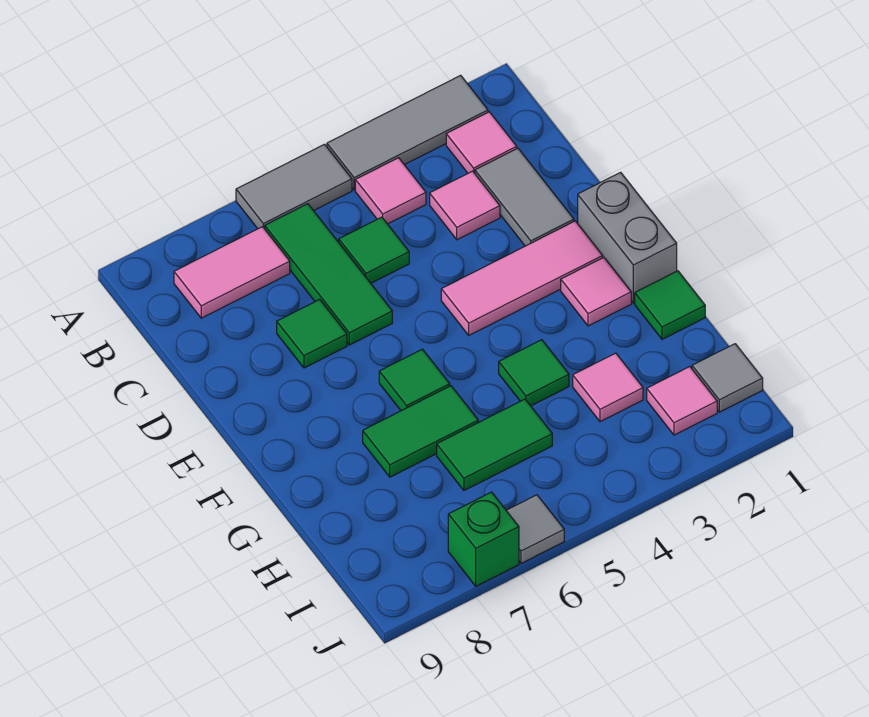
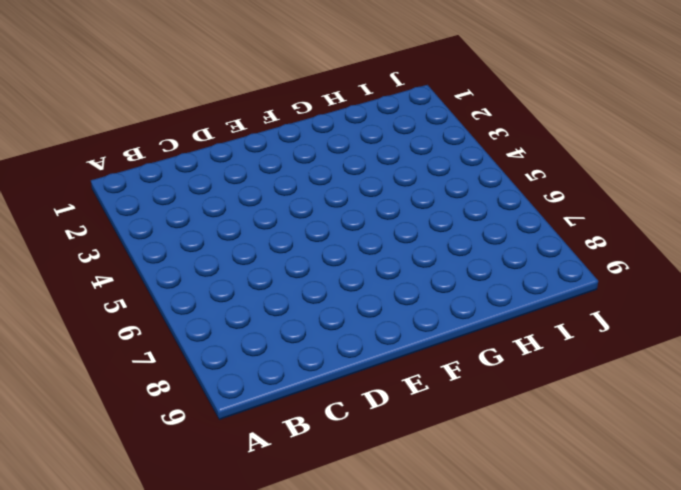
none -> grey 1x3 tile [327,75,488,190]
none -> grey 1x2 tile [236,144,352,229]
none -> pink 1x1 tile [446,112,517,173]

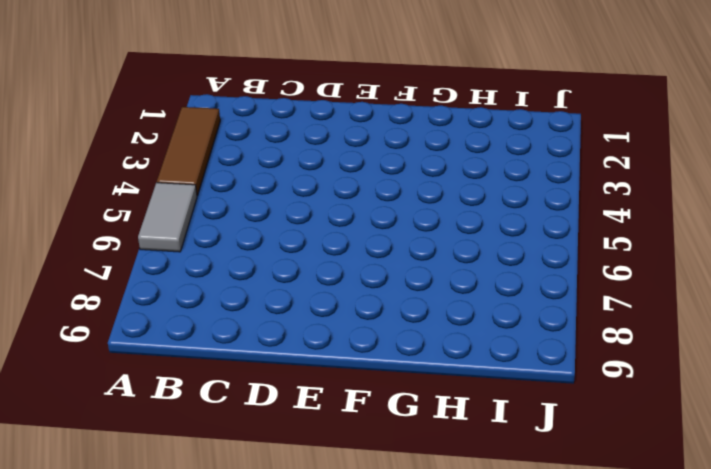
brown 1x3 tile [157,107,220,196] -> grey 1x3 tile [327,75,488,190]
none -> pink 1x1 tile [446,112,517,173]
none -> pink 1x1 tile [355,158,426,224]
none -> green 1x3 tile [265,204,392,345]

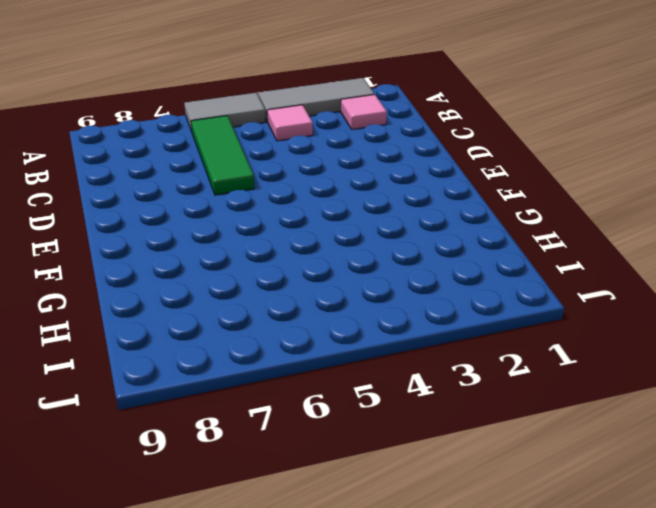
none -> pink 1x2 tile [174,227,290,318]
none -> grey 1x2 tile [475,148,574,246]
none -> pink 1x1 tile [430,171,500,240]

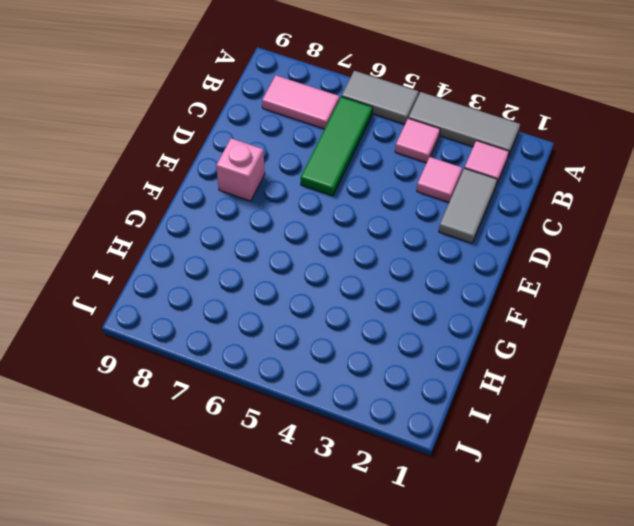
pink 1x1 brick [216,138,265,201] -> none
none -> green 1x1 tile [339,217,409,283]
none -> green 1x1 tile [277,299,347,368]
none -> grey 1x2 brick [578,172,677,303]

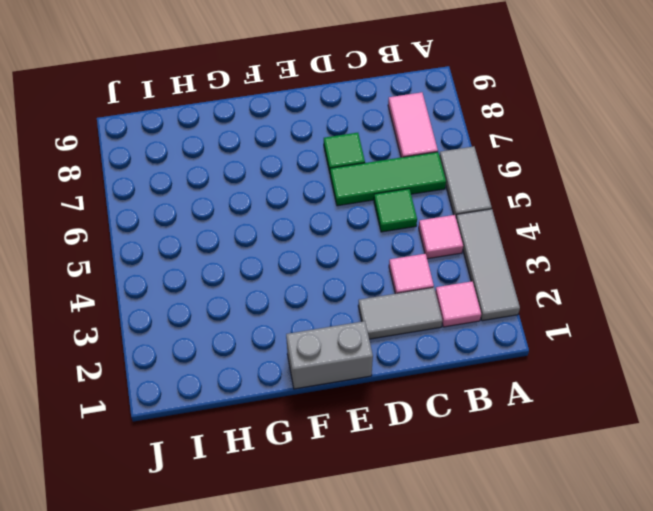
none -> pink 1x3 tile [441,221,603,335]
none -> pink 1x1 tile [561,257,631,326]
none -> green 1x1 tile [379,349,450,411]

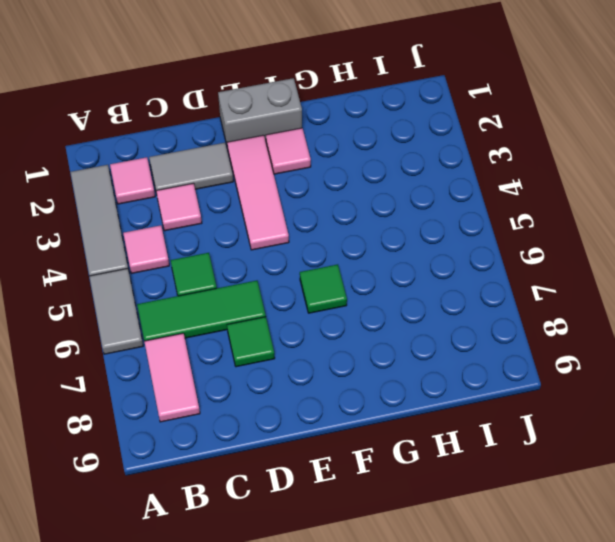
none -> green 1x1 tile [635,271,705,339]
none -> green 1x1 tile [499,340,569,406]
none -> green 1x2 tile [363,386,478,477]

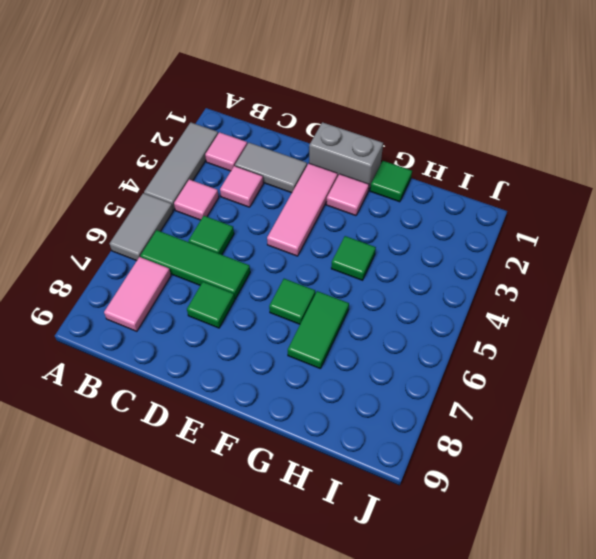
none -> pink 1x1 tile [573,353,643,422]
none -> green 1x2 tile [437,399,552,490]
none -> grey 1x1 tile [692,344,763,412]

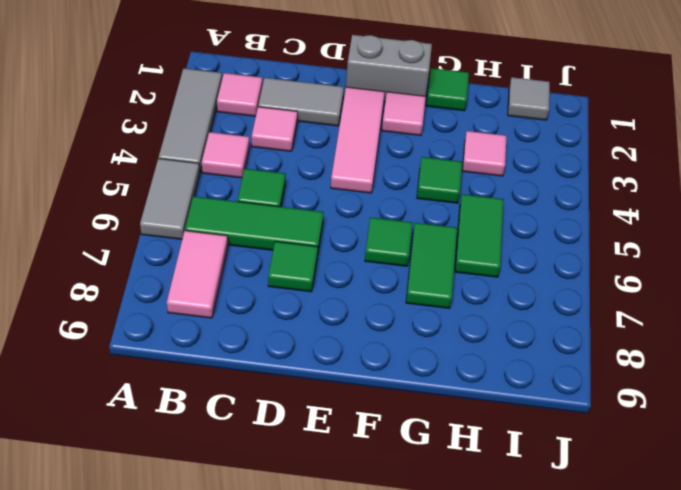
none -> pink 1x1 tile [647,367,717,435]
none -> grey 1x1 tile [506,495,564,563]
none -> green 1x1 brick [448,492,519,586]

